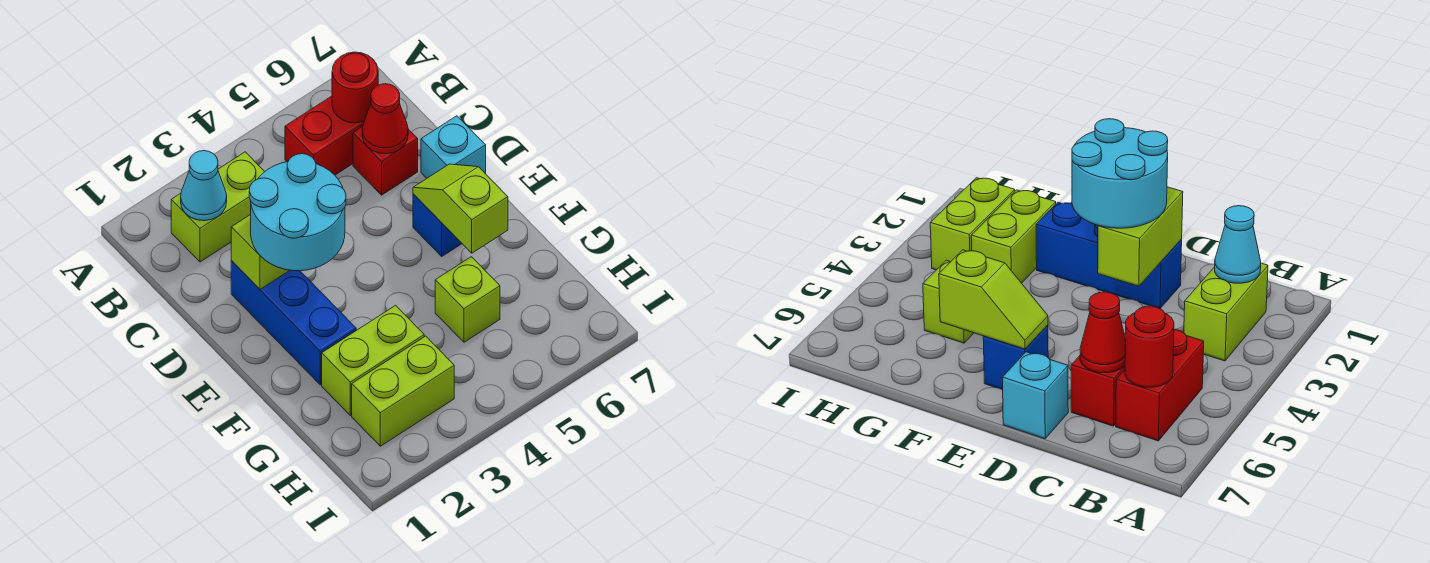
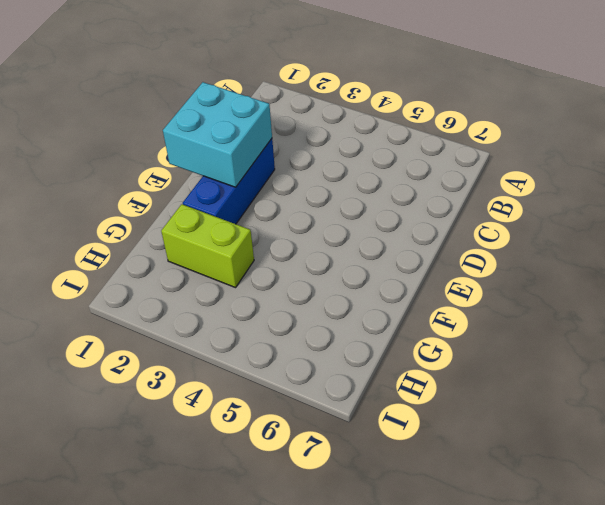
cyan 2x2 brick [163,82,272,187] -> lime 1x2 brick [231,215,290,289]
none -> lime 1x2 brick [171,152,265,262]
none -> red 1x2 brick [285,96,364,175]
none -> red 1x1 brick [353,126,418,195]

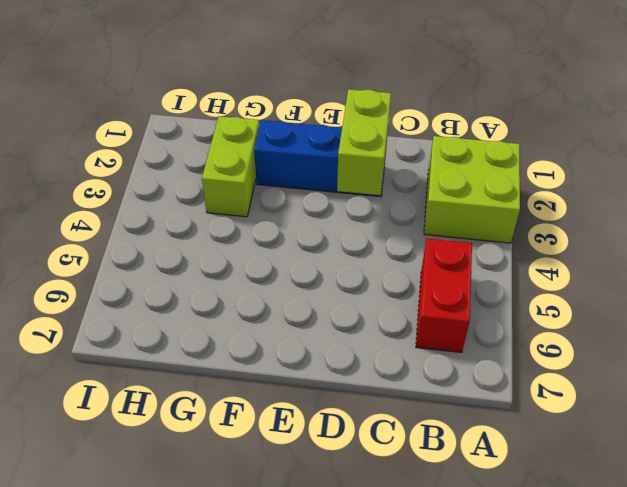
lime 2x2 brick [424,136,520,243] -> lime 1x2 brick [171,152,265,262]
none -> red 1x1 brick [353,126,418,195]
none -> cyan 1x1 brick [421,116,486,178]
none -> blue 1x1 brick [413,194,462,256]

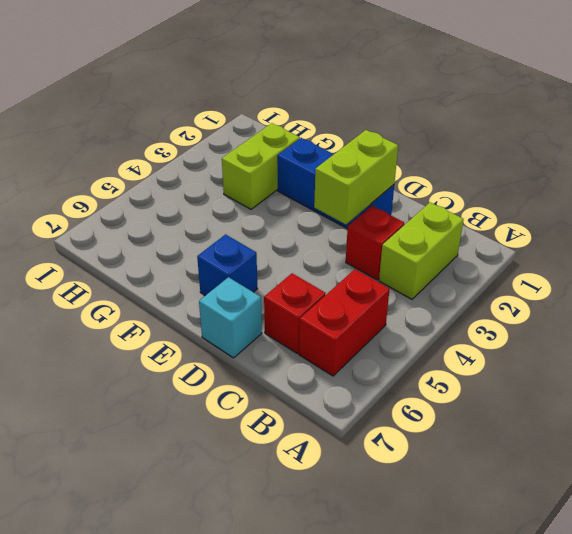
red 1x1 brick [346,206,404,280] -> none
none -> lime 1x1 brick [435,257,500,342]
none -> lime 1x2 brick [352,336,454,446]
none -> cyan 1x1 cone [181,151,227,221]

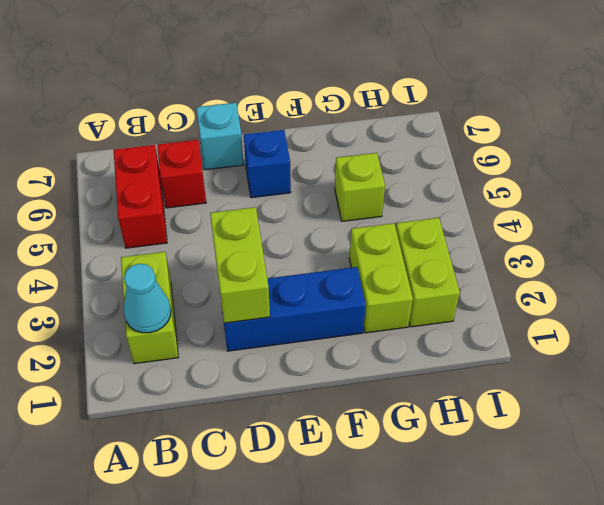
none -> red 1x1 round brick [332,52,378,123]
none -> red 1x1 cone [362,84,408,154]
none -> lime 1x2 slope [413,164,508,253]

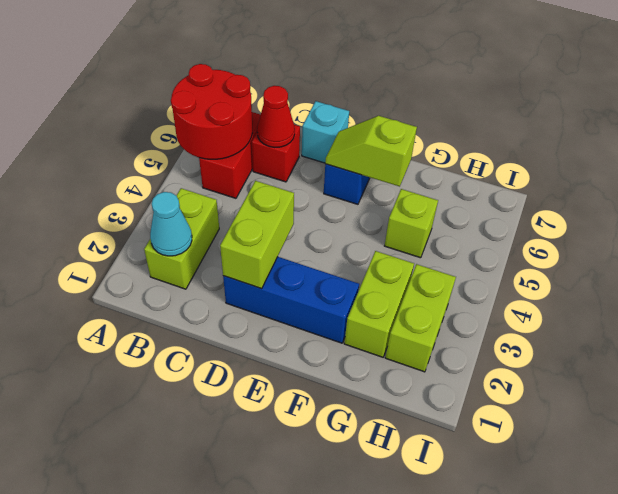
red 2x2 round brick [171,64,252,159] -> red 1x1 round brick [332,52,378,123]
none -> cyan 2x2 round brick [249,154,346,271]

